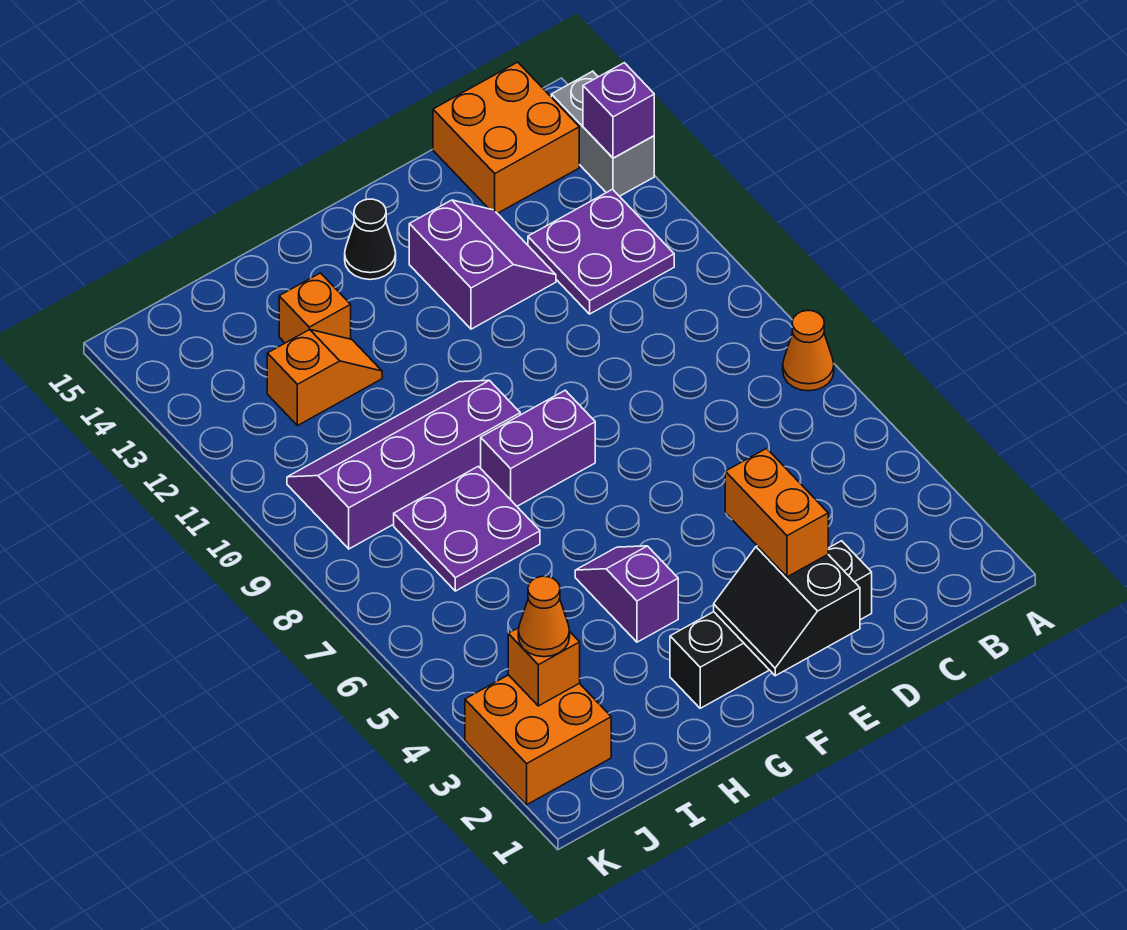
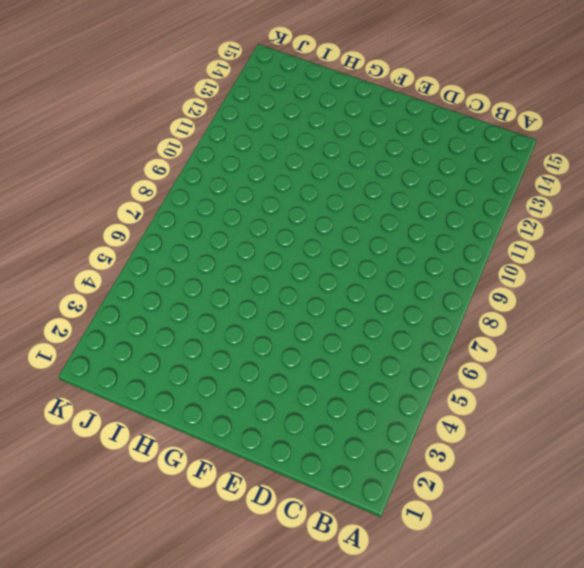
none -> orange 1x1 cone [783,311,834,391]
none -> grey 1x2 brick [551,71,654,196]
none -> purple 2x2 plate [528,189,674,314]

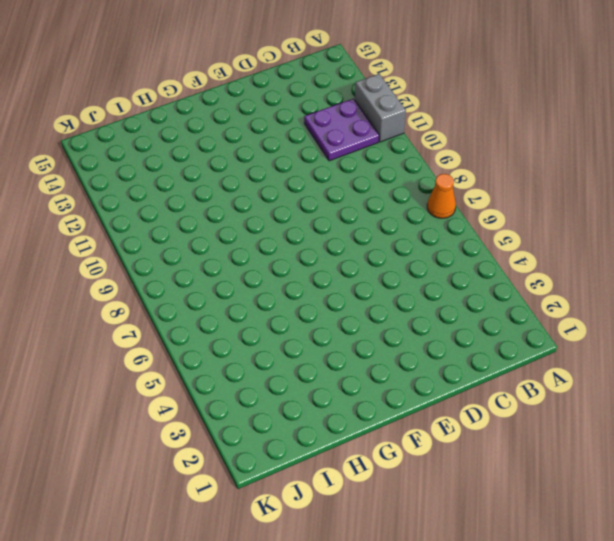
grey 1x2 brick [355,74,406,142] -> grey 1x2 brick moved to [551,71,654,196]
none -> orange 2x2 brick [433,62,579,213]
none -> black 1x4 brick [670,541,872,708]
none -> purple 2x2 slope [409,200,556,329]

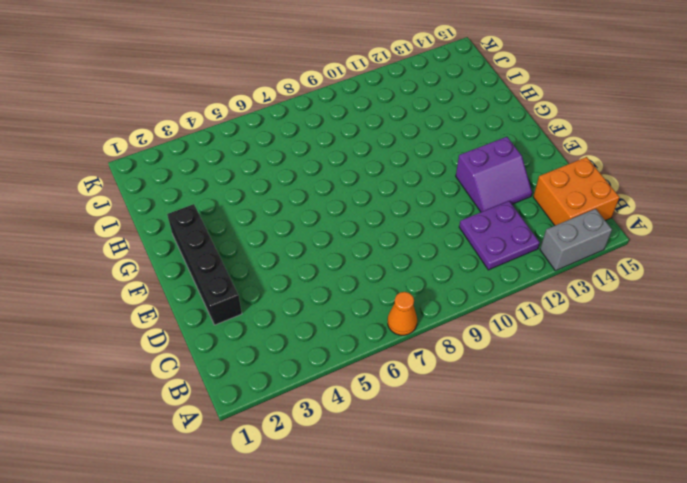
none -> purple 1x2 brick [481,390,595,506]
none -> black 1x1 cone [345,199,396,280]
none -> purple 1x2 slope [575,546,678,642]

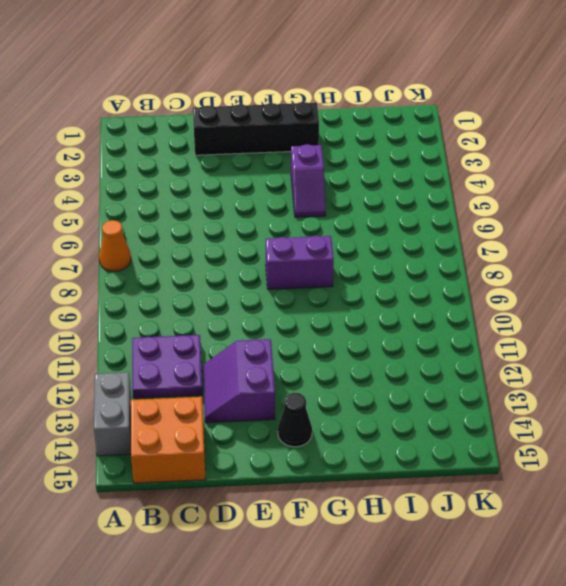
none -> purple 2x4 slope [287,380,520,549]
none -> purple 2x2 plate [394,466,540,591]
none -> orange 1x2 slope [267,330,382,426]

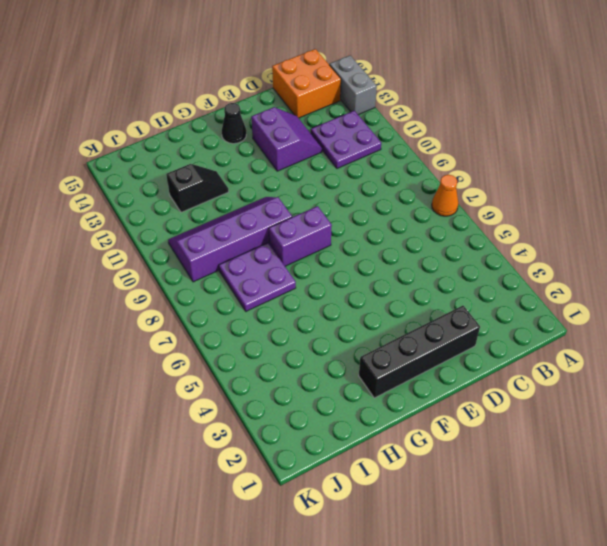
black 1x2 slope [166,164,229,212] -> orange 1x2 slope [267,330,382,426]
none -> purple 1x2 slope [575,546,678,642]
none -> orange 1x1 brick [279,273,351,343]
none -> orange 2x2 brick [465,675,611,805]

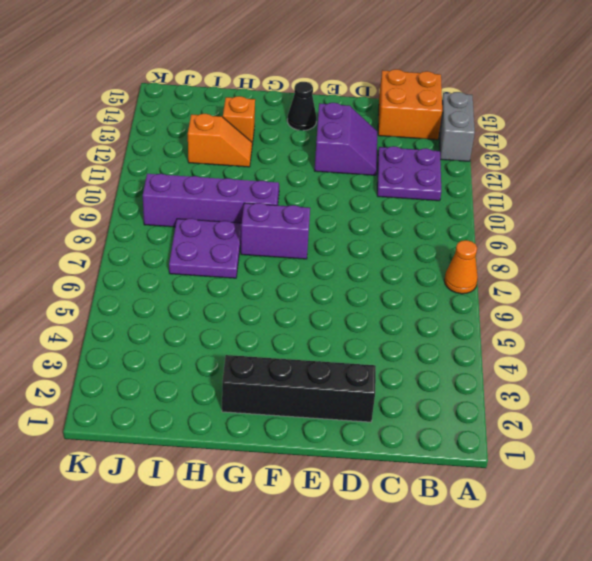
none -> purple 1x2 slope [575,546,678,642]
none -> orange 2x2 brick [465,675,611,805]
none -> purple 1x1 brick [583,63,654,158]

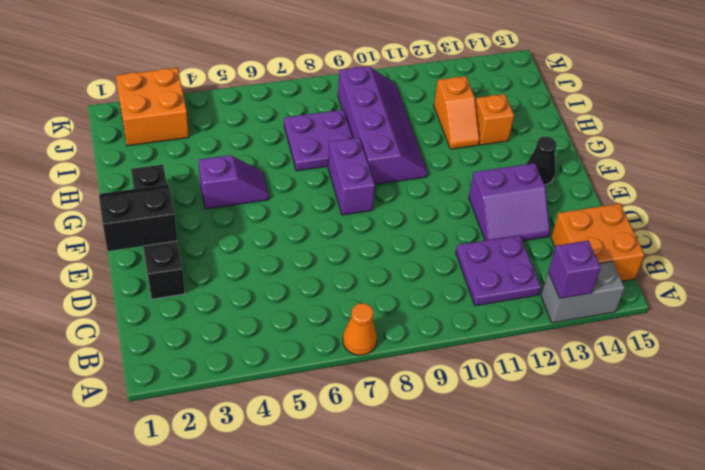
none -> orange 1x1 brick [508,628,580,706]
none -> orange 1x2 brick [725,448,828,577]
none -> orange 1x1 cone [518,576,570,657]

